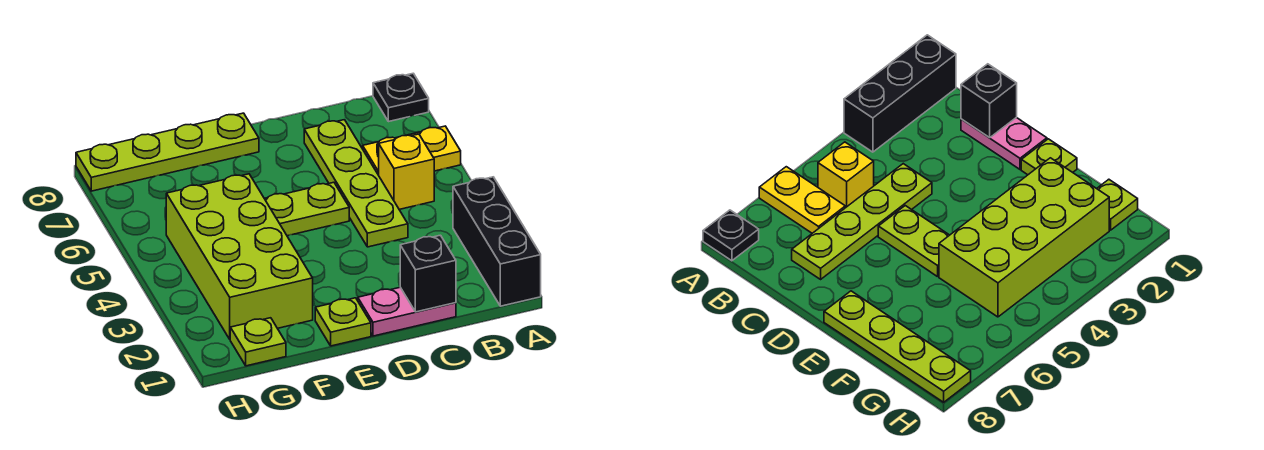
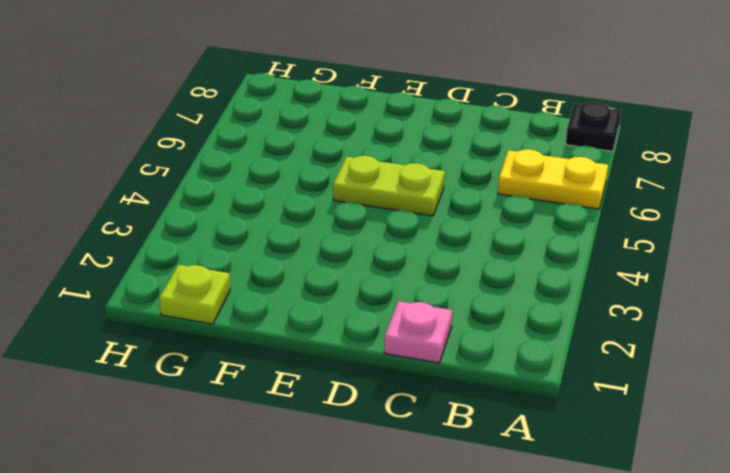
pink 1x1 plate [384,301,452,363] -> pink 1x2 plate [358,287,456,336]
none -> black 1x3 brick [453,177,541,306]
none -> yellow 1x1 brick [379,134,434,209]
none -> lime 1x4 plate [304,120,408,247]

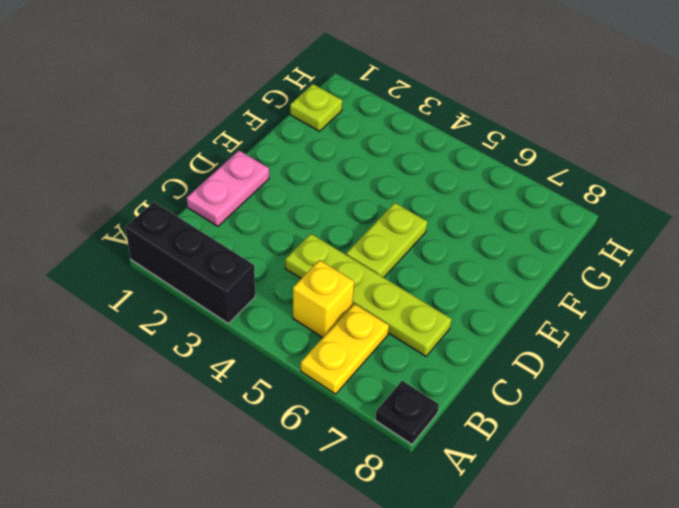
none -> lime 1x1 plate [315,298,371,346]
none -> lime 1x4 plate [76,113,259,191]
none -> lime 2x4 brick [166,174,313,339]

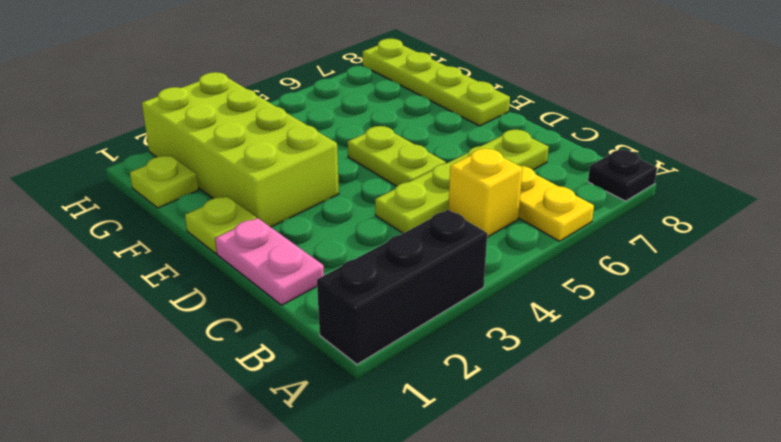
lime 2x4 brick [142,72,339,227] -> lime 2x4 brick turned to [166,174,313,339]
none -> black 1x1 brick [400,235,456,312]

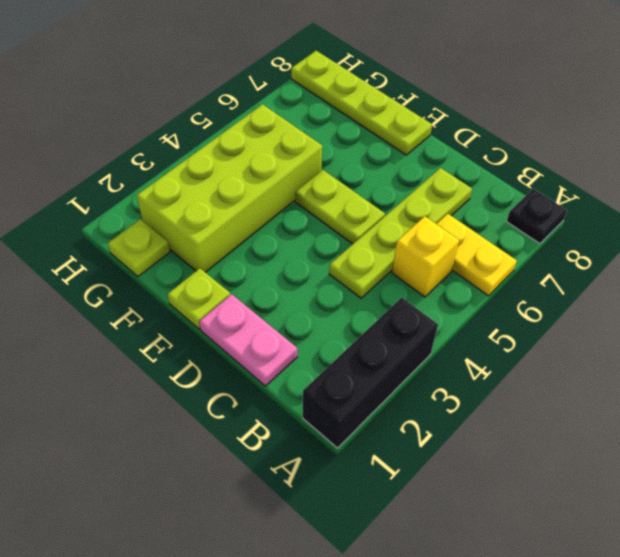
none -> black 1x1 brick [400,235,456,312]

